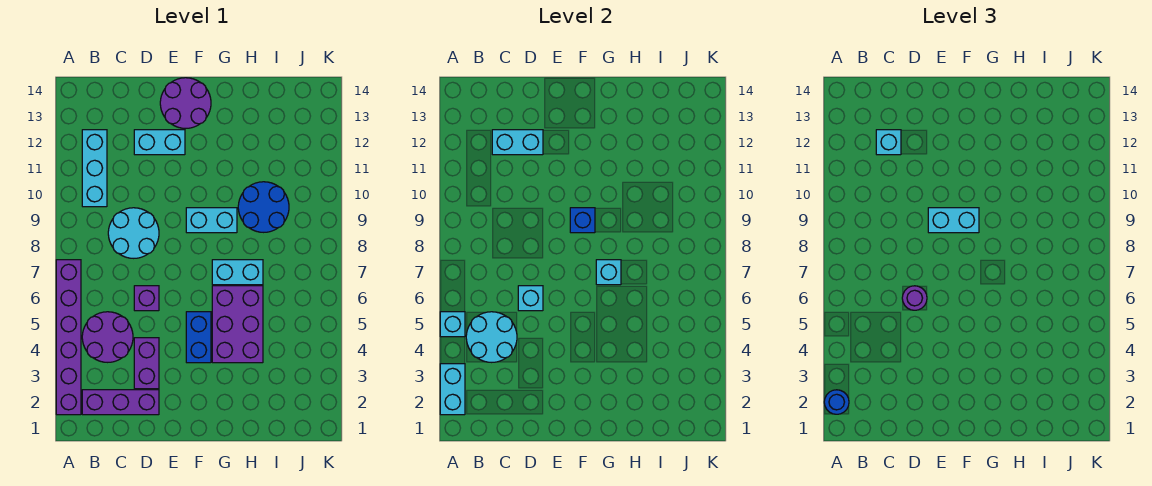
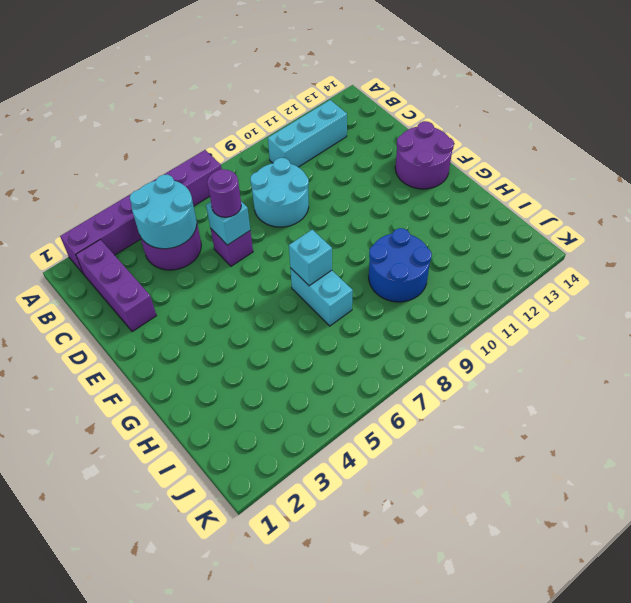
none -> purple 1x2 brick [134,338,159,389]
none -> cyan 1x2 brick [134,130,185,155]
none -> blue 1x2 brick [186,312,211,363]

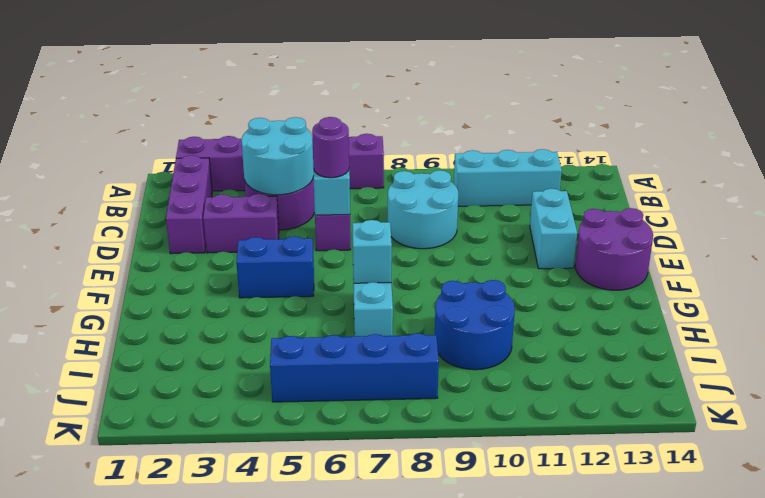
blue 1x4 brick [270,333,439,402] -> none
none -> cyan 1x2 brick [186,208,237,233]
none -> purple 2x3 brick [212,286,263,363]
none -> cyan 1x2 brick [440,364,465,415]

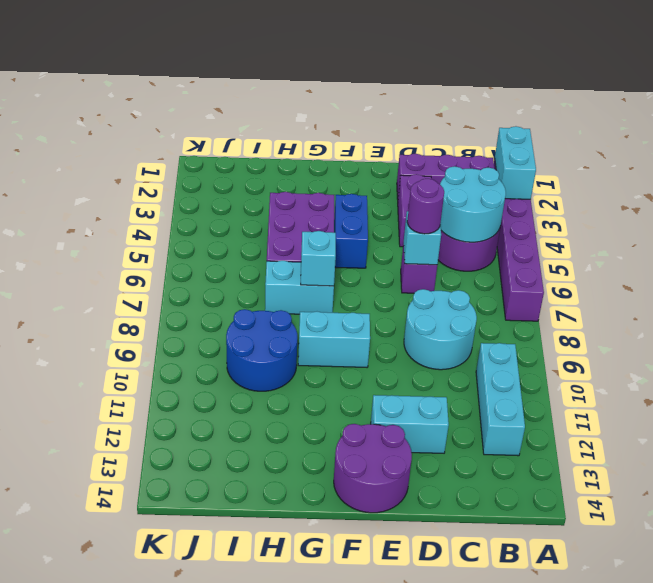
none -> cyan 1x1 brick [440,312,465,337]
none -> cyan 1x2 brick [492,130,543,155]
none -> blue 1x1 brick [570,208,595,233]

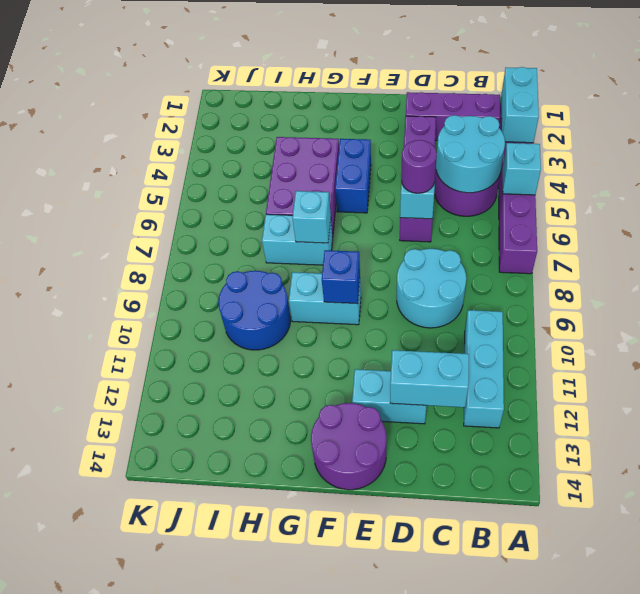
none -> blue 1x1 round brick [824,390,849,414]
none -> cyan 1x1 brick [876,130,901,155]
none -> cyan 1x2 brick [928,208,979,233]

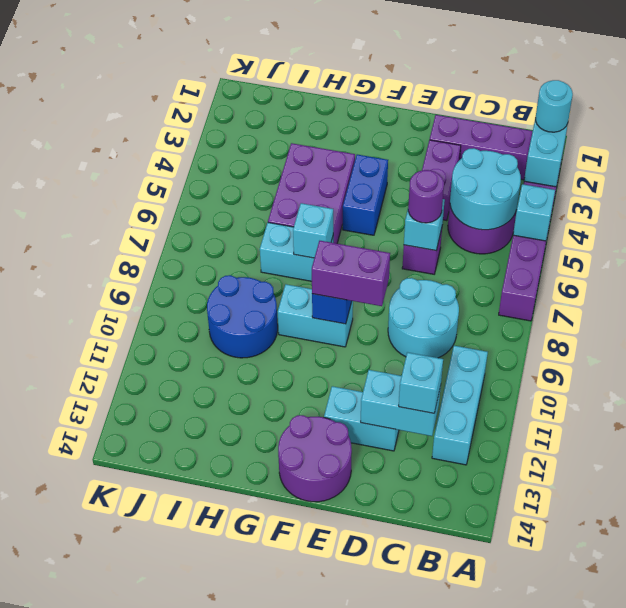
cyan 1x1 round brick [536,80,573,132] -> blue 1x1 round brick [824,390,849,414]
purple 1x2 brick [312,241,390,306] -> cyan 1x2 brick [928,208,979,233]

